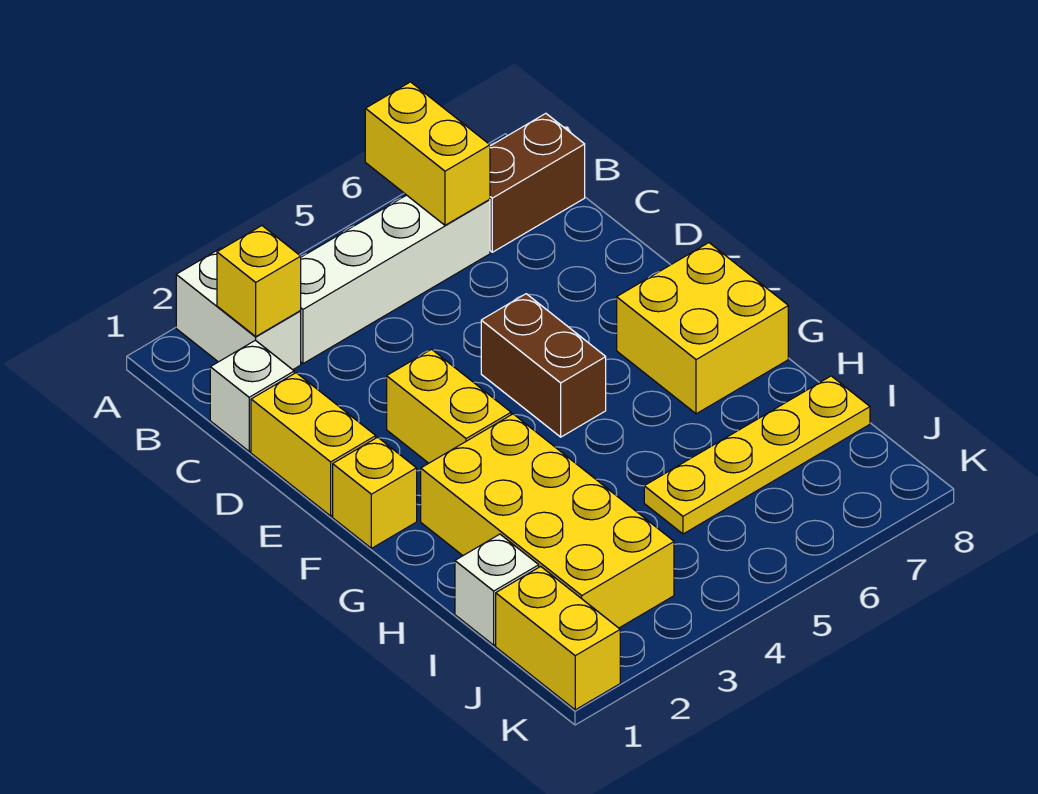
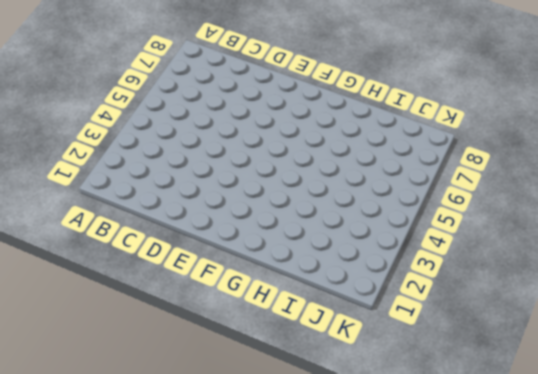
none -> white 1x2 brick [176,248,301,370]
none -> white 1x4 brick [301,195,490,364]
none -> brown 1x2 brick [490,113,585,252]

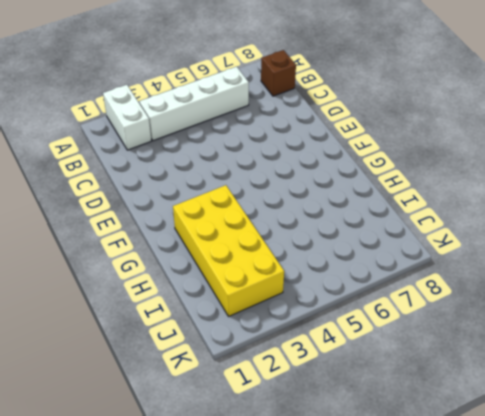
brown 1x1 brick [261,50,296,96] -> brown 1x2 brick [490,113,585,252]
none -> white 1x1 brick [210,340,294,451]
none -> yellow 1x2 brick [251,373,376,516]
none -> yellow 1x2 brick [387,349,511,463]

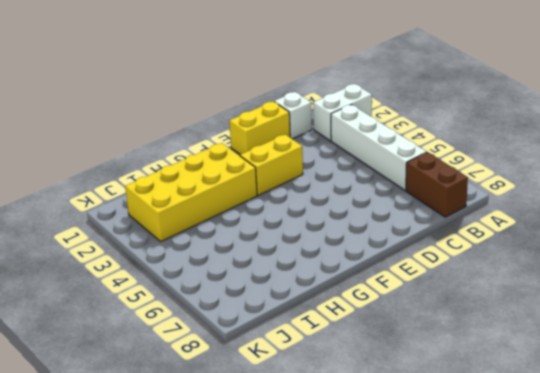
none -> brown 1x2 brick [481,294,606,437]
none -> yellow 1x1 brick [333,437,417,548]
none -> yellow 2x2 brick [617,243,788,414]

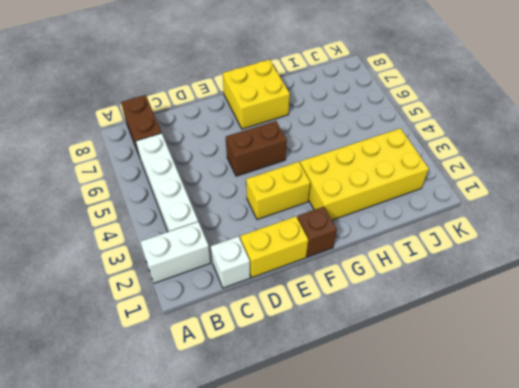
brown 1x1 brick [297,207,337,257] -> yellow 1x1 brick [333,437,417,548]
none -> white 1x1 brick [455,534,539,645]
none -> yellow 1x4 plate [644,376,870,534]
none -> yellow 1x2 brick [496,566,620,710]

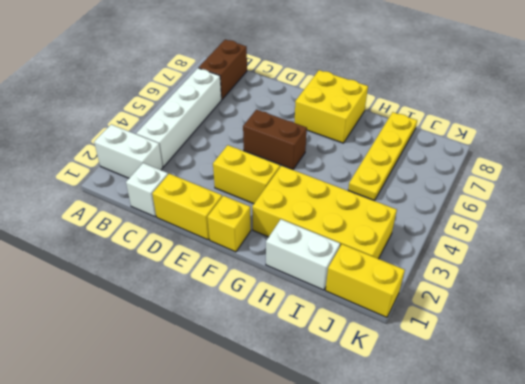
white 1x2 brick [266,219,340,290] -> white 1x1 brick [455,534,539,645]
none -> yellow 1x2 brick [365,82,490,225]
none -> yellow 1x1 brick [217,226,301,336]

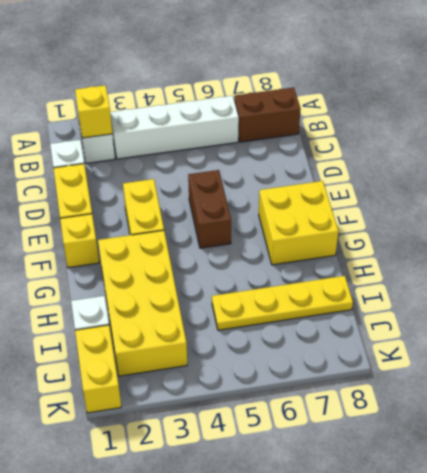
none -> yellow 1x2 brick [365,82,490,225]

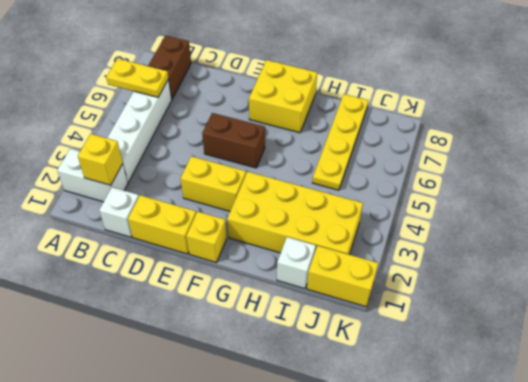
yellow 1x2 plate [106,59,169,97] -> yellow 1x2 brick [365,82,490,225]

